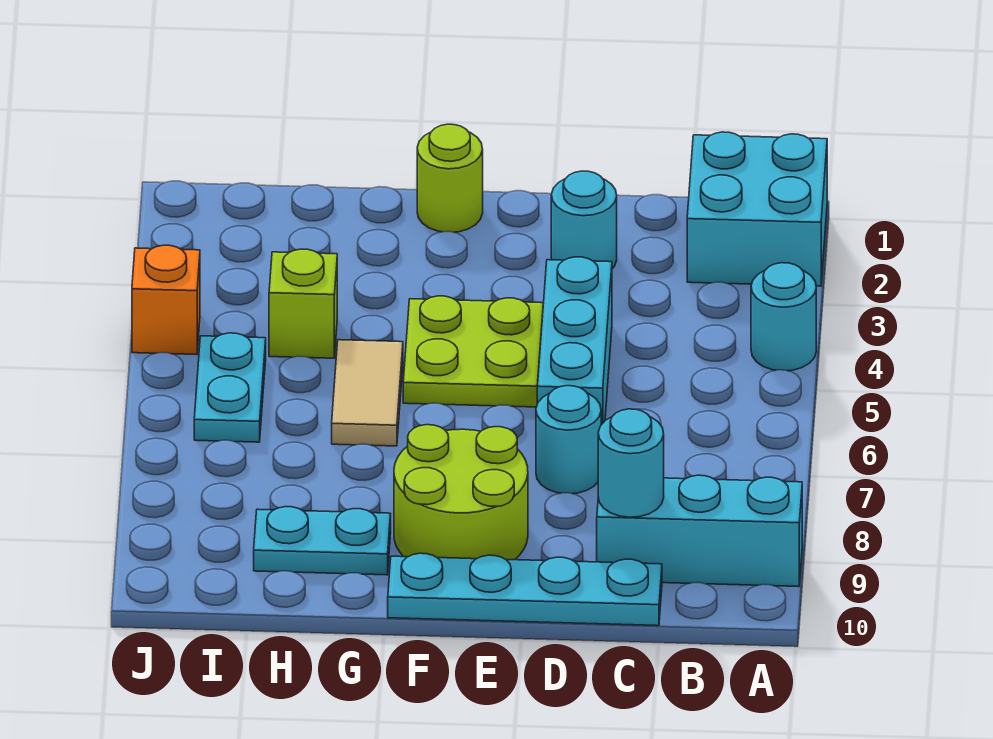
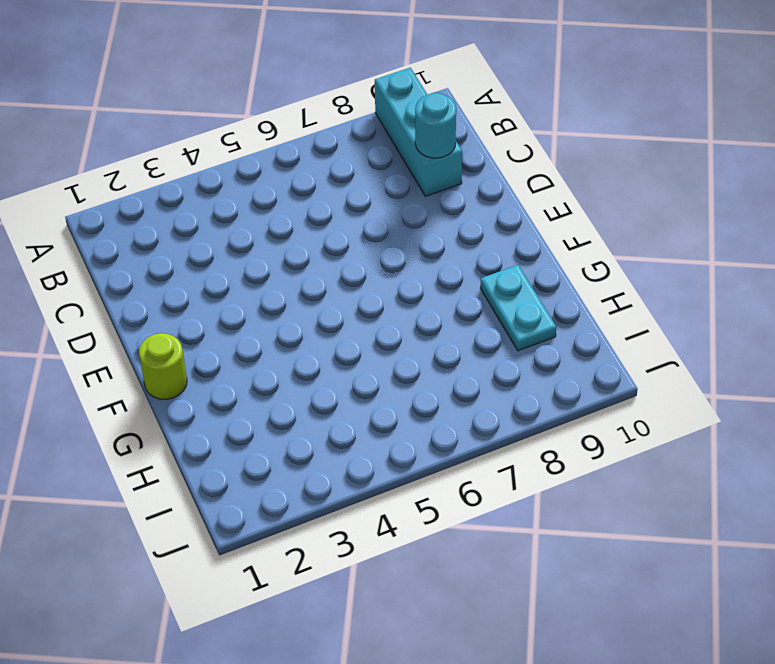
none -> cyan 2x2 brick [687,132,827,286]
none -> cyan 1x1 round brick [751,263,816,371]
none -> cyan 1x4 plate [388,553,662,626]

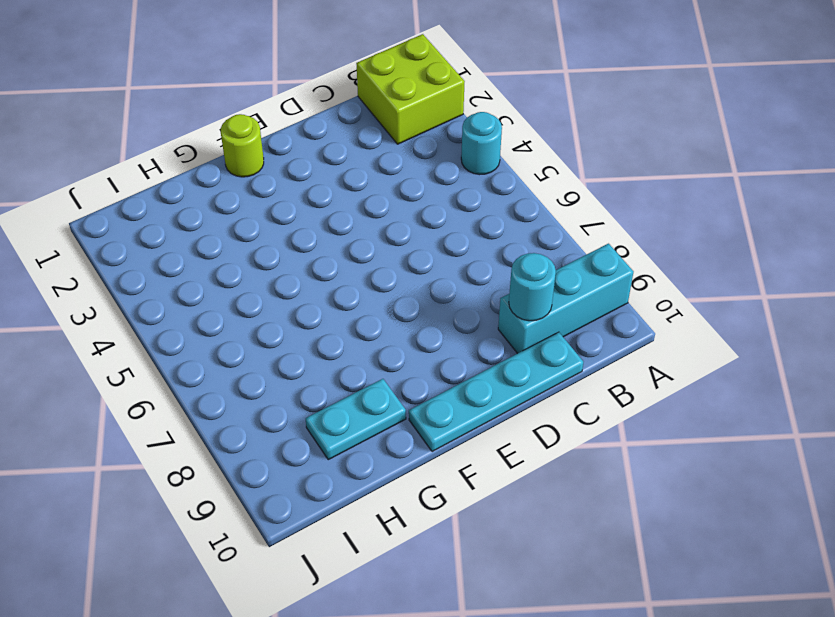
lime 2x2 brick [356,34,465,144] -> cyan 2x2 brick [687,132,827,286]
none -> cyan 1x1 round brick [551,171,617,269]
none -> cyan 1x3 brick [537,257,612,425]
none -> cyan 1x1 round brick [536,386,601,494]

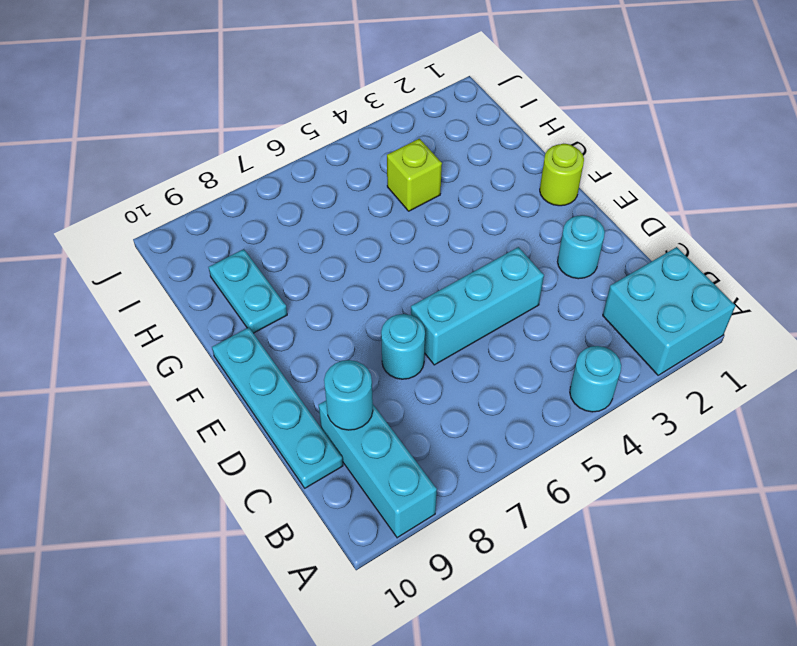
none -> lime 2x2 plate [403,296,543,407]
none -> lime 2x2 round brick [394,425,528,560]
none -> tan 1x2 tile [332,340,403,446]

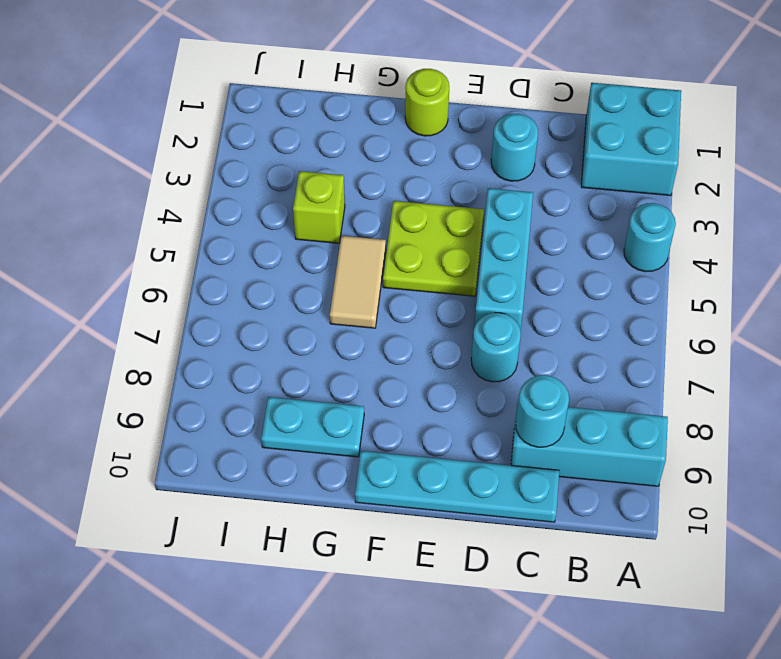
none -> lime 2x2 round brick [394,425,528,560]
none -> cyan 1x2 plate [194,333,266,442]
none -> orange 1x1 brick [132,245,200,355]

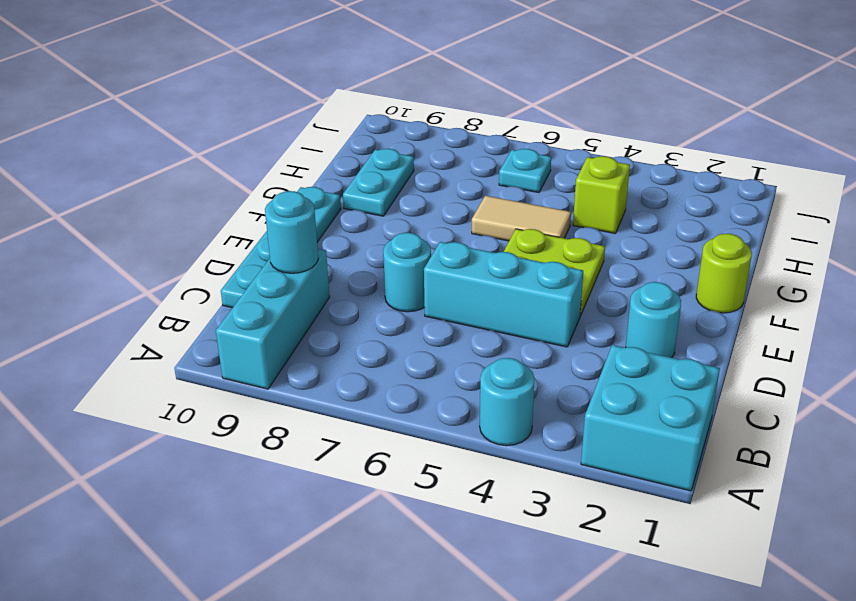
cyan 1x1 plate [499,149,551,193] -> cyan 1x2 plate [194,333,266,442]
none -> lime 2x2 round brick [394,425,528,560]
none -> orange 1x1 brick [132,245,200,355]

